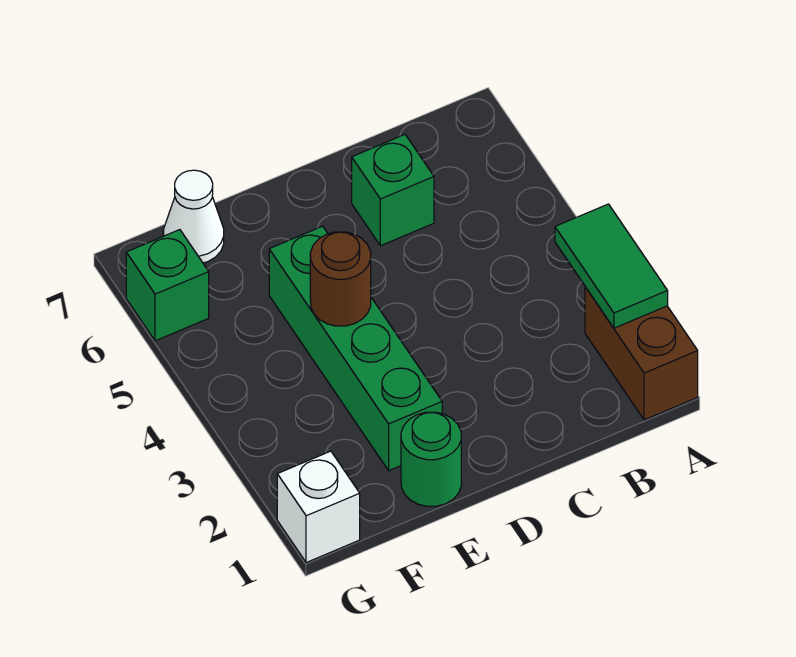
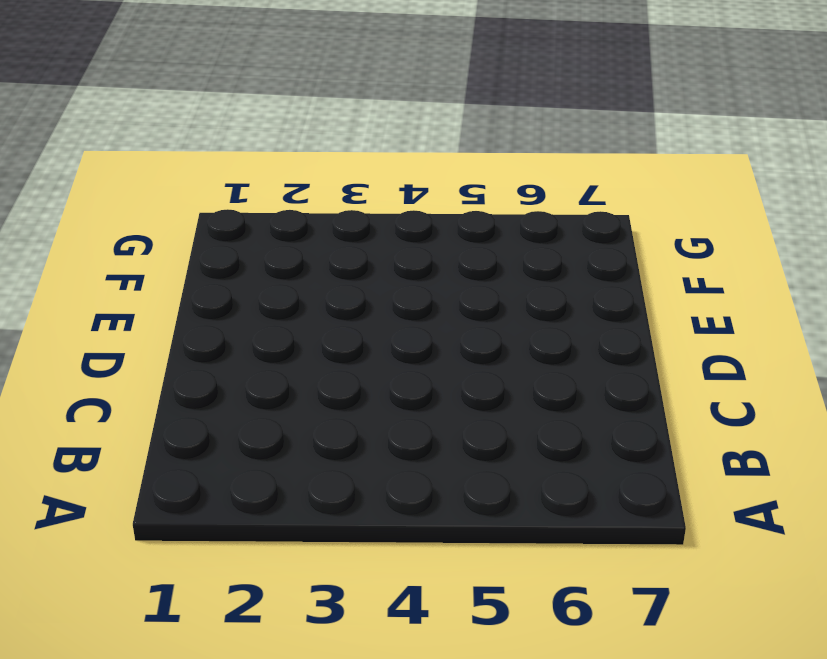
none -> brown 1x2 brick [585,287,698,420]
none -> green 1x1 brick [352,135,434,246]

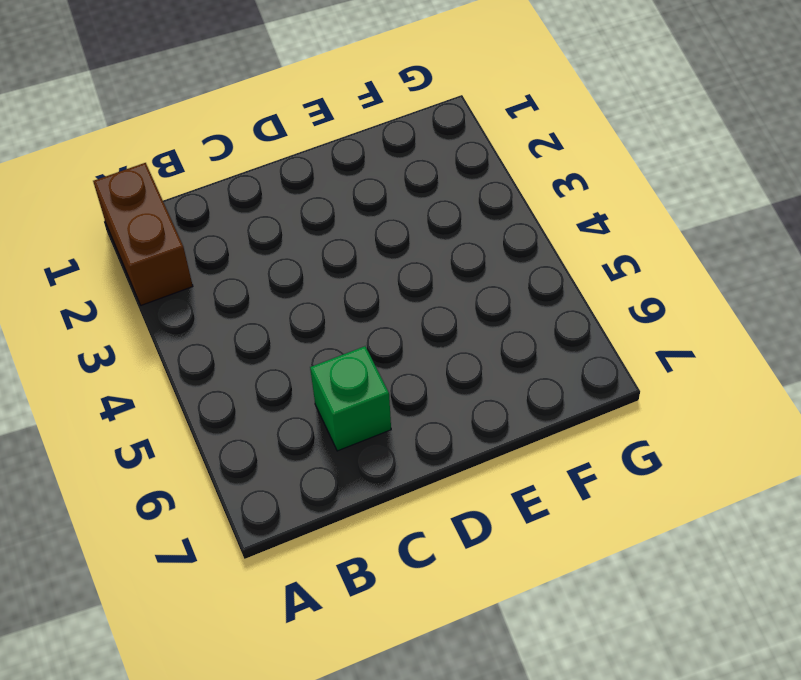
none -> green 1x1 round brick [401,412,461,506]
none -> green 1x4 brick [269,226,442,470]

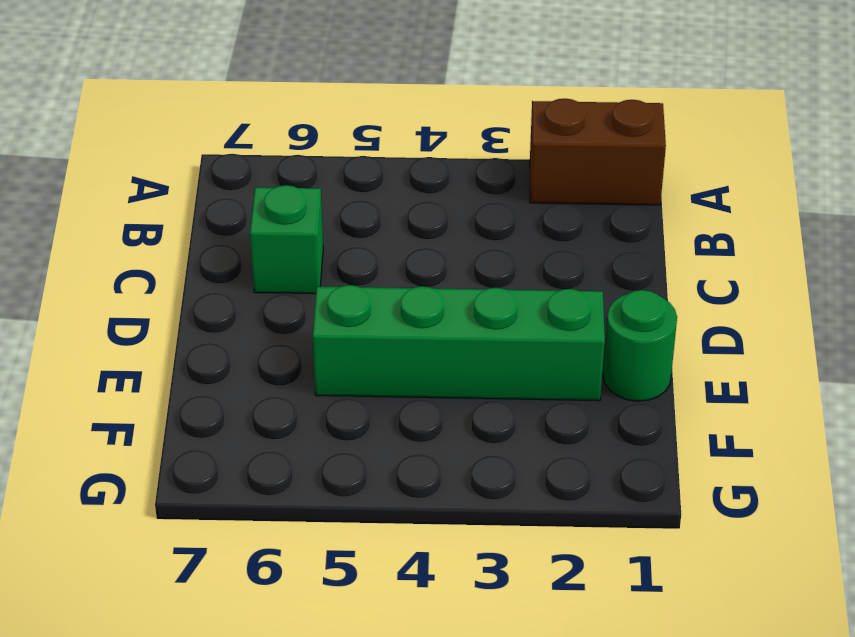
none -> white 1x1 cone [163,170,224,263]
none -> white 1x1 brick [277,451,360,563]

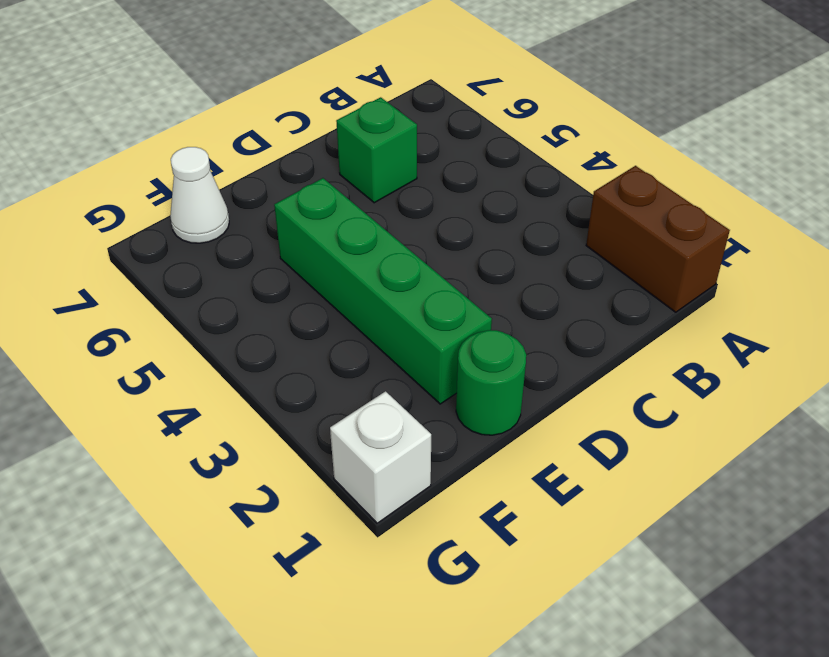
none -> green 1x1 brick [126,230,209,341]
none -> green 1x2 tile [555,204,668,328]

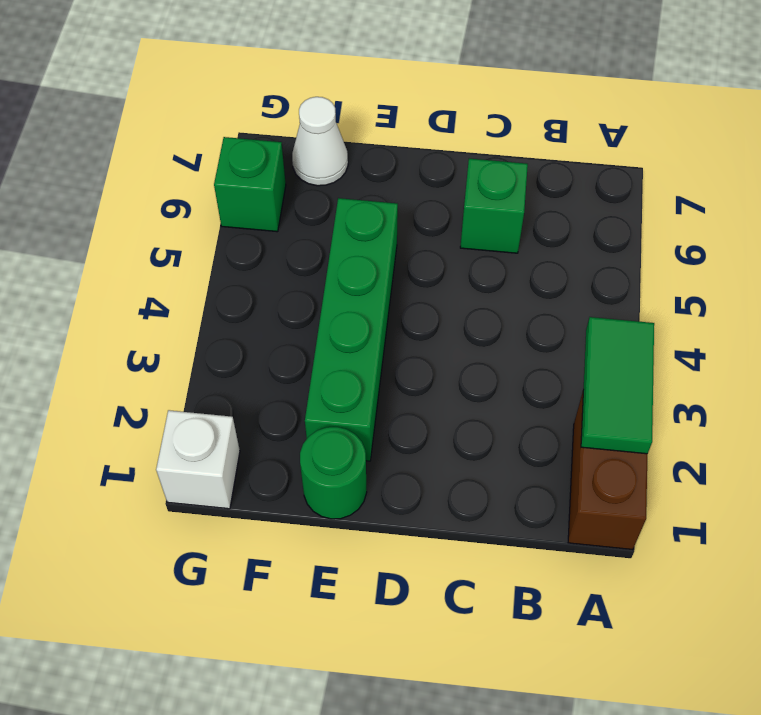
none -> brown 1x1 round brick [310,232,371,326]

